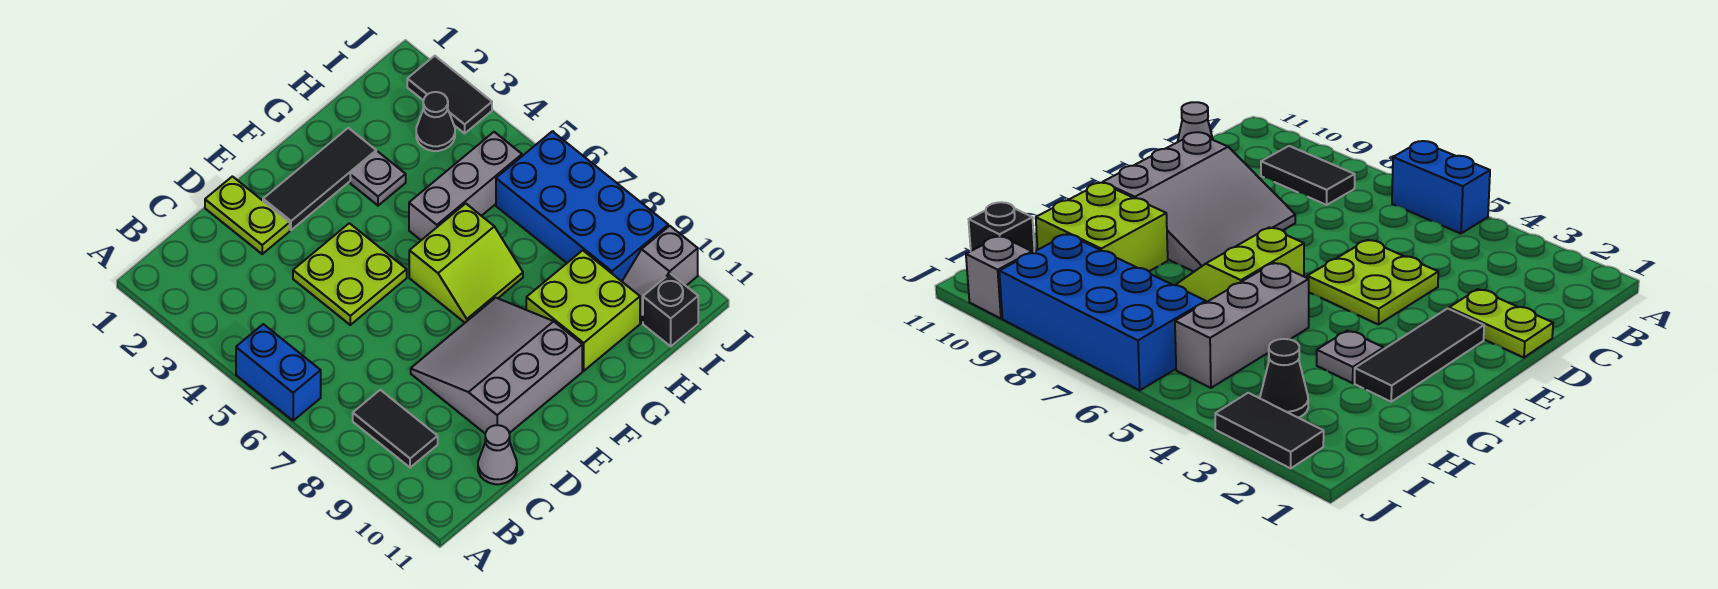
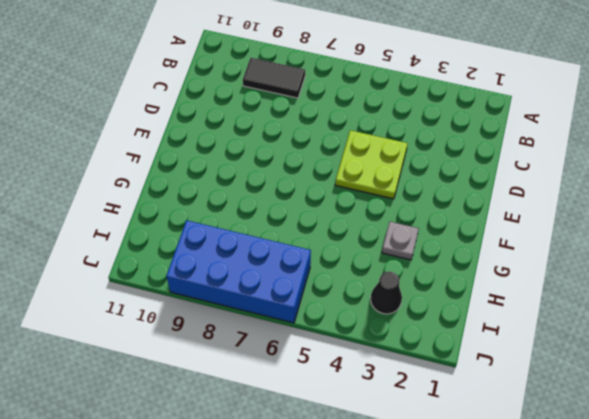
none -> blue 1x2 brick [236,324,321,421]
none -> grey 1x1 cone [478,425,517,484]
none -> lime 1x2 plate [205,176,290,254]

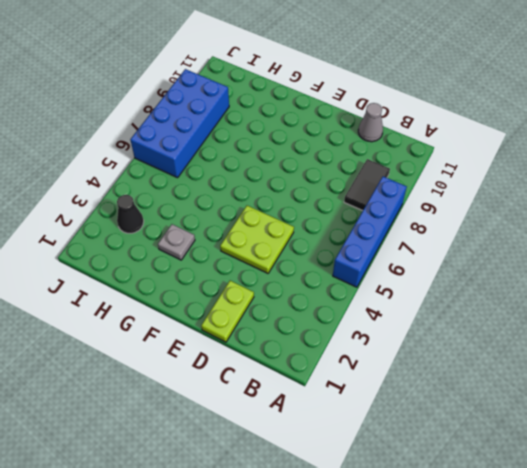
blue 1x4 brick [333,176,407,287] -> blue 1x2 brick [236,324,321,421]
none -> grey 3x3 slope [411,298,582,433]
none -> black 1x3 tile [263,128,376,230]
none -> lime 2x2 slope [409,204,523,323]

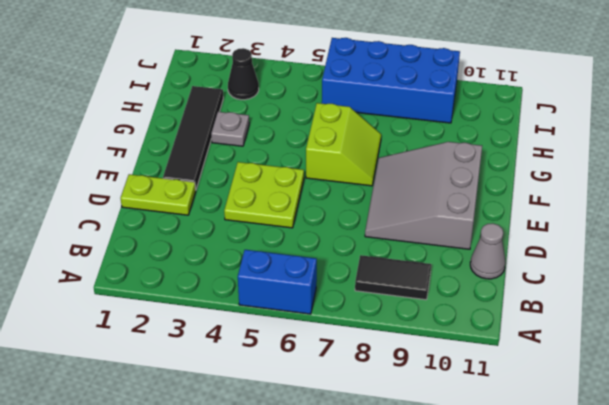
black 1x4 tile [163,86,223,189] -> black 1x3 tile [263,128,376,230]
none -> grey 1x3 brick [409,132,522,240]
none -> lime 2x2 brick [526,250,640,371]
none -> grey 1x2 slope [622,226,698,323]

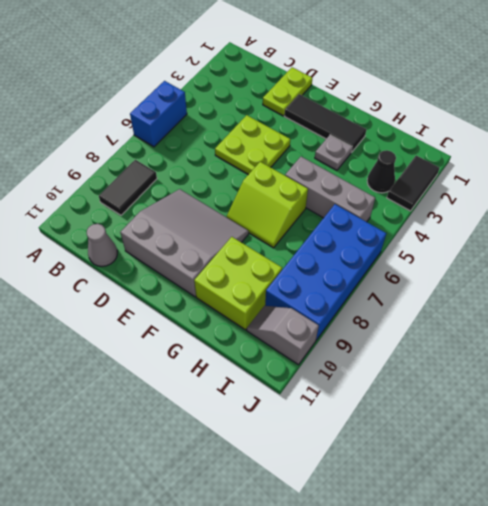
none -> black 1x1 brick [643,273,698,346]

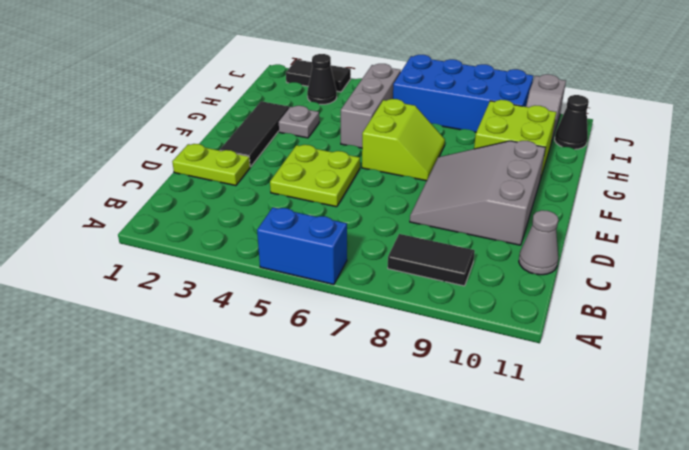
black 1x1 cone [555,95,589,149] -> black 1x1 brick [643,273,698,346]

